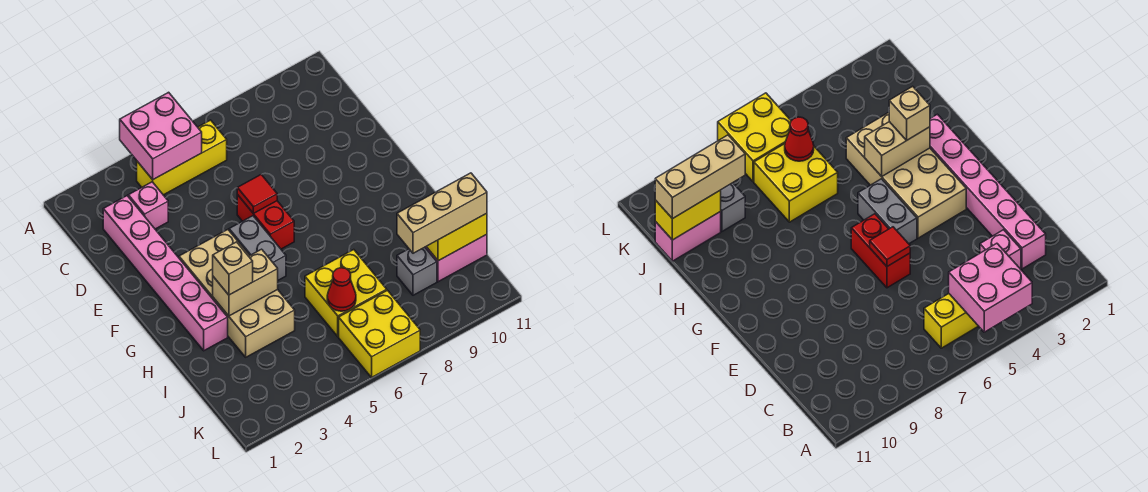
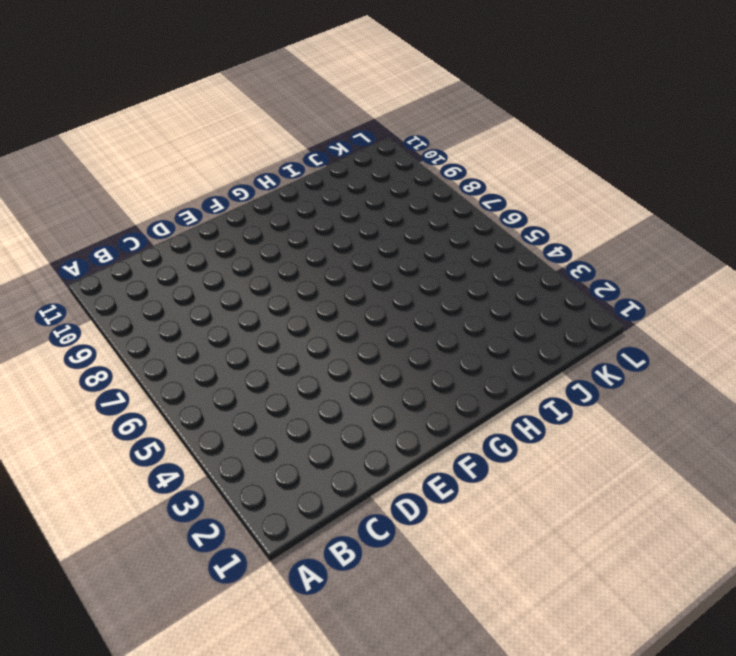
none -> yellow 1x3 brick [137,120,227,195]
none -> pink 1x6 brick [103,196,228,351]
none -> pink 1x1 brick [128,182,168,229]

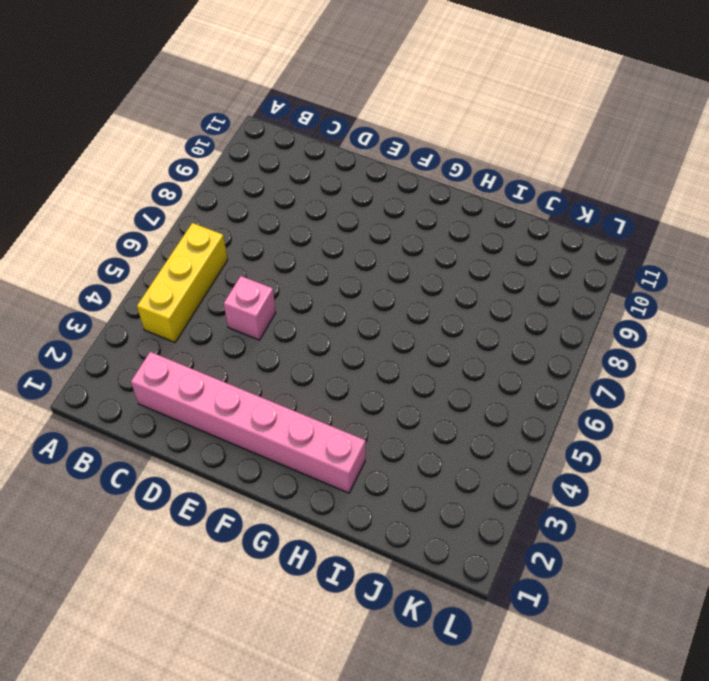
pink 1x1 brick [224,276,276,340] -> pink 1x1 brick moved to [128,182,168,229]
none -> red 1x2 brick [237,195,294,249]
none -> tan 2x4 brick [179,230,295,357]
none -> grey 1x2 brick [229,216,286,280]

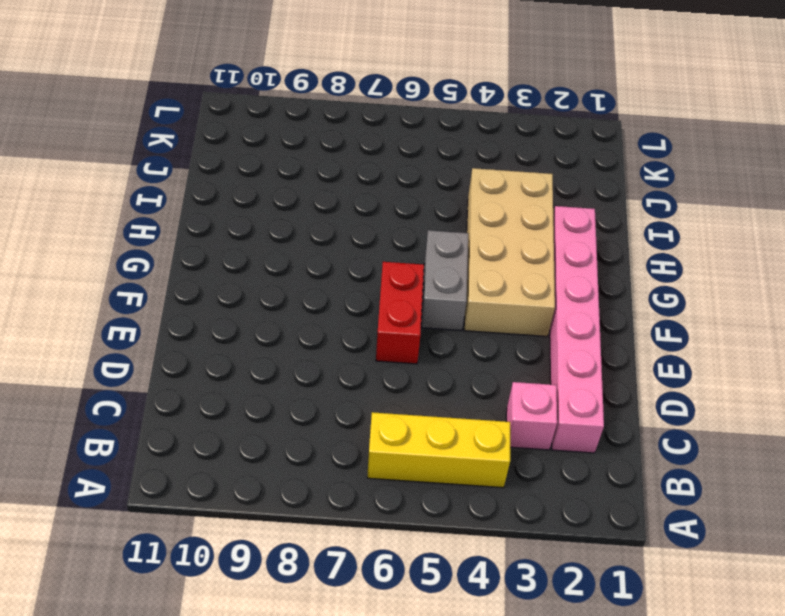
none -> yellow 2x2 brick [305,250,387,336]
none -> grey 1x1 brick [397,247,437,295]
none -> pink 1x2 brick [425,234,487,282]

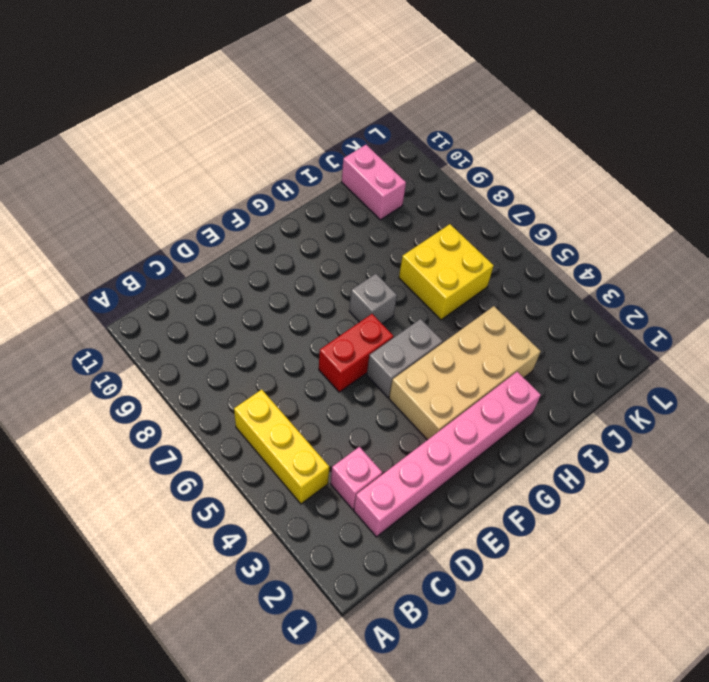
grey 1x1 brick [349,274,397,324] -> grey 1x1 brick moved to [397,247,437,295]
none -> yellow 2x2 brick [339,290,420,377]
none -> pink 2x2 brick [120,92,202,180]
none -> red 1x1 tile [237,175,277,213]

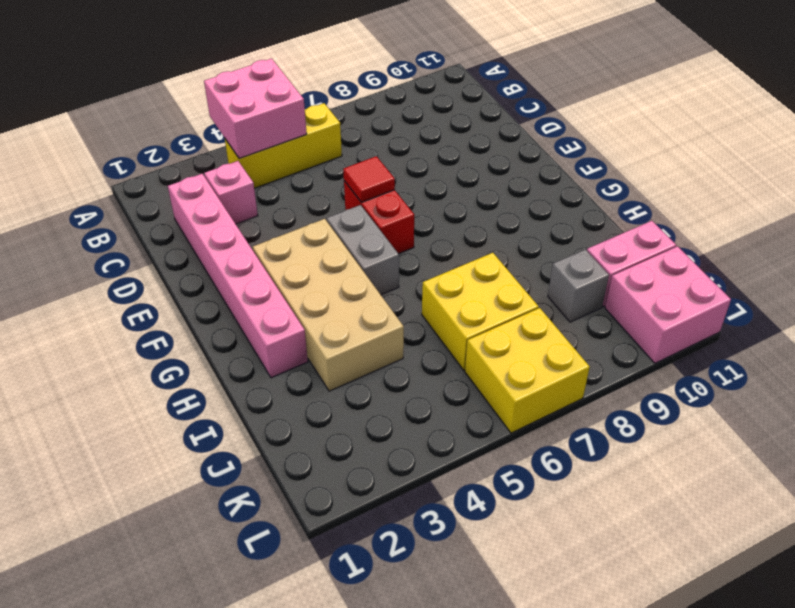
pink 2x2 brick [605,246,731,363] -> none
none -> tan 1x2 brick [213,249,278,316]
none -> red 1x1 cone [327,268,356,311]
none -> yellow 1x2 brick [426,213,487,261]

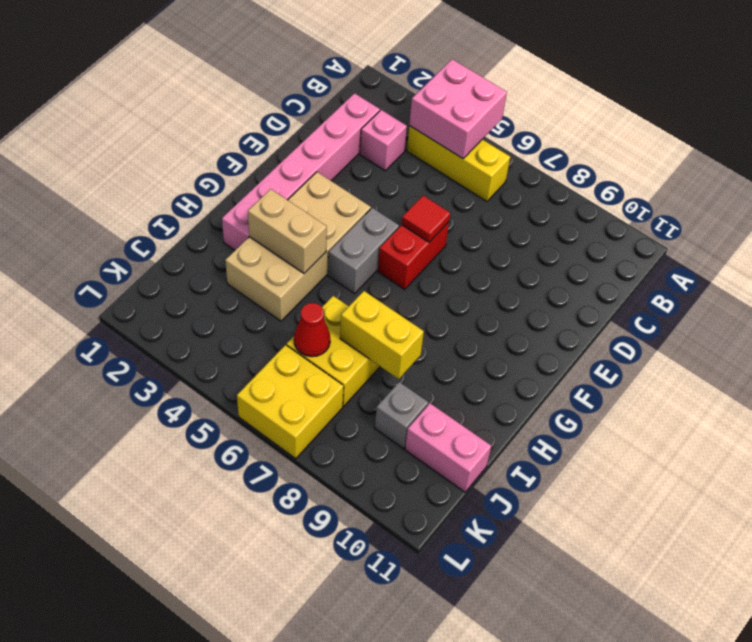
yellow 1x2 brick [340,291,424,379] -> yellow 1x2 brick moved to [426,213,487,261]
none -> tan 1x1 brick [213,242,253,295]
none -> tan 1x3 brick [397,173,487,253]

